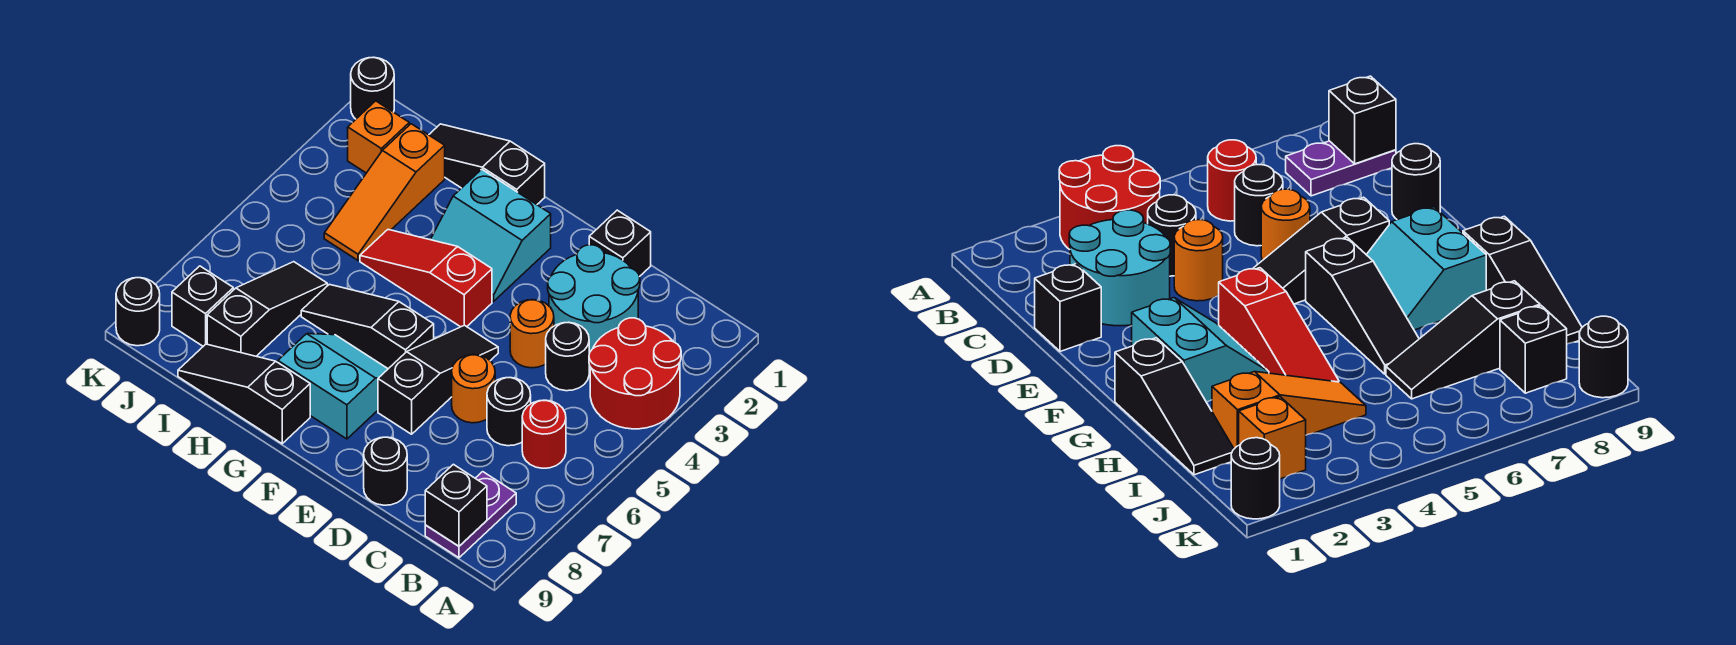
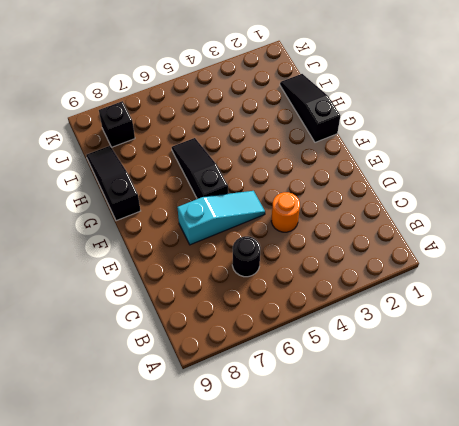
cyan 1x3 slope [177,191,265,245] -> black 1x3 slope [378,325,498,434]
none -> red 2x2 round brick [589,318,681,429]
none -> red 1x1 round brick [522,400,566,468]
none -> purple 1x2 plate [425,472,516,558]

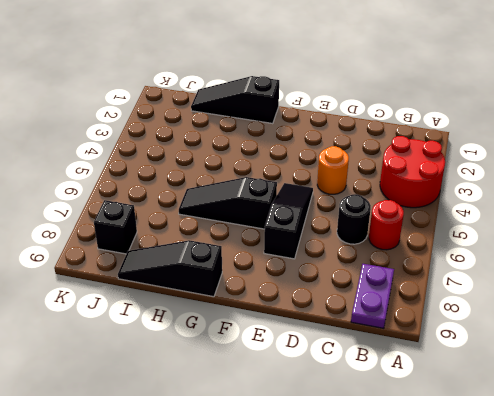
none -> cyan 2x2 round brick [548,245,640,354]
none -> black 1x1 round brick [546,322,589,391]
none -> black 1x1 brick [589,210,651,276]

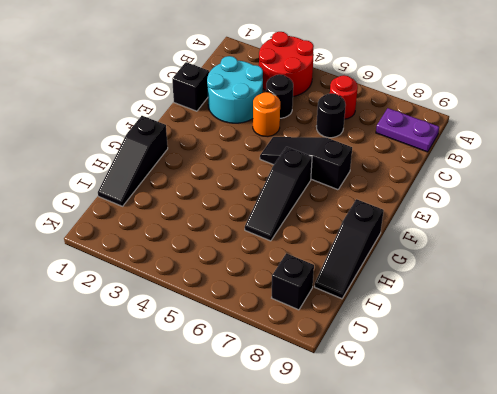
none -> orange 1x1 round brick [452,355,495,423]
none -> black 1x1 round brick [364,437,407,505]
none -> cyan 2x2 slope [430,169,551,301]

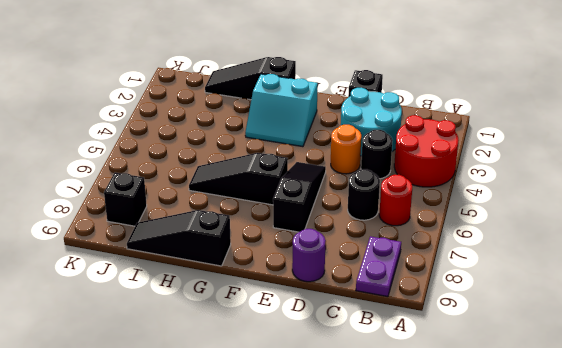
purple 1x1 round brick [292,229,326,282] -> black 1x1 round brick [364,437,407,505]
none -> orange 1x1 round brick [452,355,495,423]
none -> red 1x3 slope [360,230,492,327]
none -> cyan 2x2 slope [278,334,388,439]

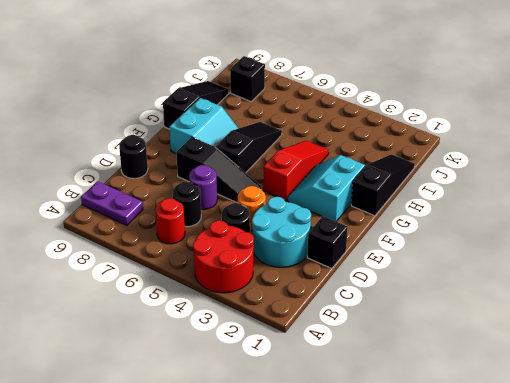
purple 1x1 round brick [189,165,217,210] -> orange 1x1 round brick [452,355,495,423]
none -> orange 1x3 slope [324,124,445,260]
none -> black 1x3 slope [207,262,327,356]
none -> orange 1x1 brick [348,101,409,173]

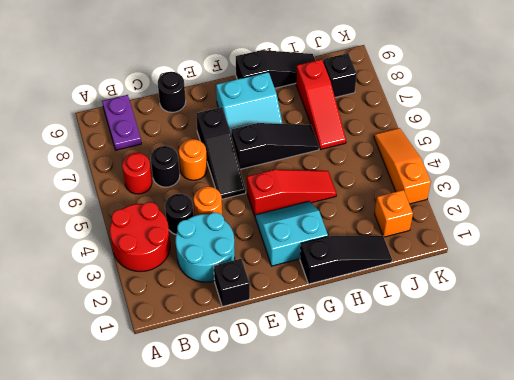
red 1x3 slope [296,59,346,150] -> black 1x3 slope [207,262,327,356]
orange 1x3 slope [374,128,431,204] -> orange 1x3 slope moved to [324,124,445,260]
none -> black 1x1 round brick [351,57,394,119]
none -> black 1x1 round brick [116,278,160,346]
none -> black 1x1 brick [425,464,487,546]

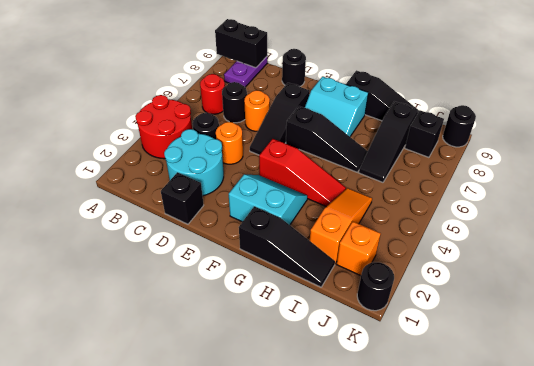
black 1x2 brick [215,19,267,68] -> black 1x1 brick [425,464,487,546]

